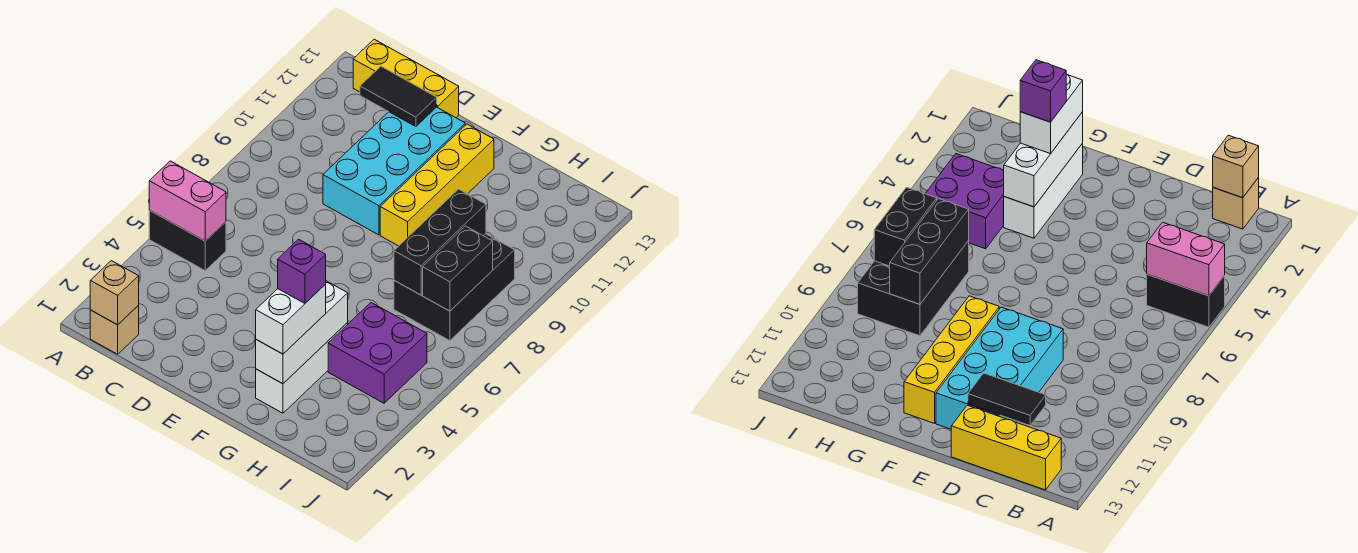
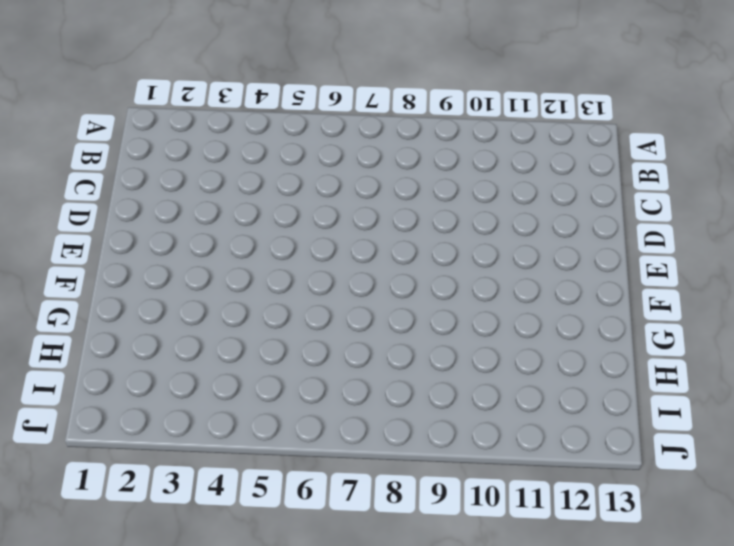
none -> black 1x2 brick [149,210,226,270]
none -> tan 1x1 brick [90,306,139,354]
none -> yellow 1x3 brick [353,39,459,118]

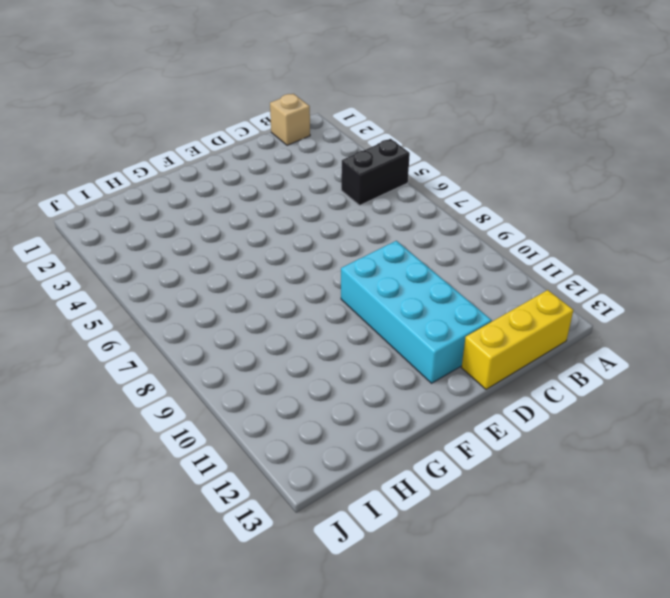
none -> yellow 1x4 brick [380,124,494,246]
none -> white 1x3 brick [256,323,348,413]
none -> purple 2x2 brick [328,303,427,403]

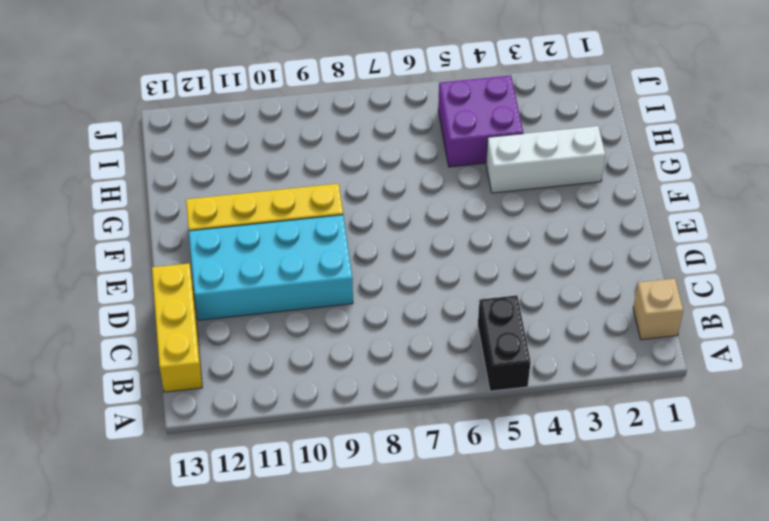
none -> black 2x3 brick [394,234,515,341]
none -> pink 1x2 brick [149,161,226,241]
none -> tan 1x1 brick [90,261,139,325]

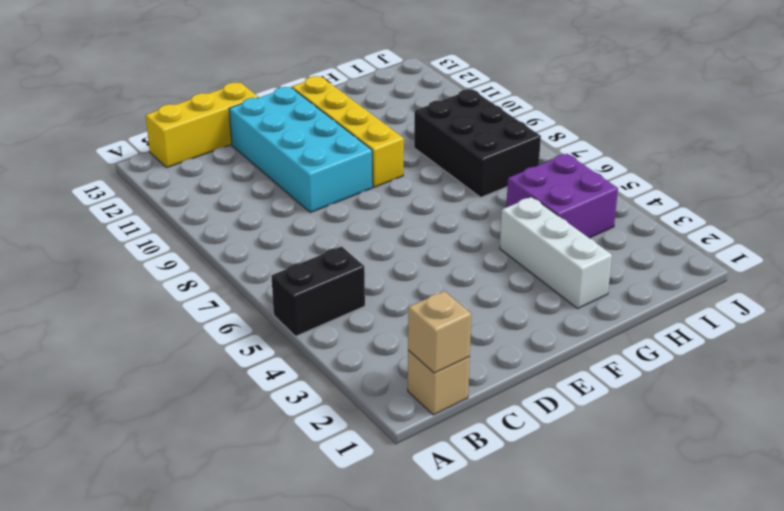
none -> pink 1x2 brick [149,161,226,241]
none -> black 1x2 tile [360,66,437,127]
none -> white 1x3 brick [256,281,348,384]

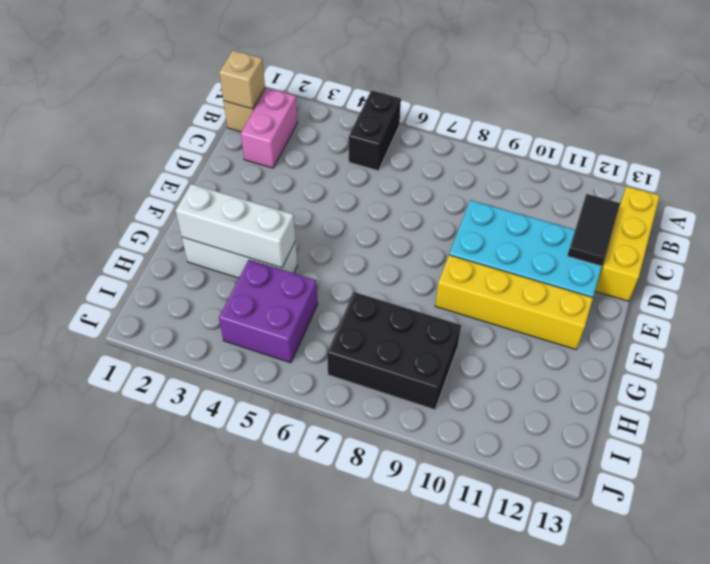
pink 1x2 brick [241,88,297,168] -> pink 1x2 brick moved to [149,161,226,241]
none -> black 1x3 brick [394,189,486,295]
none -> black 1x2 brick [423,226,493,311]
none -> white 1x2 brick [256,284,326,354]

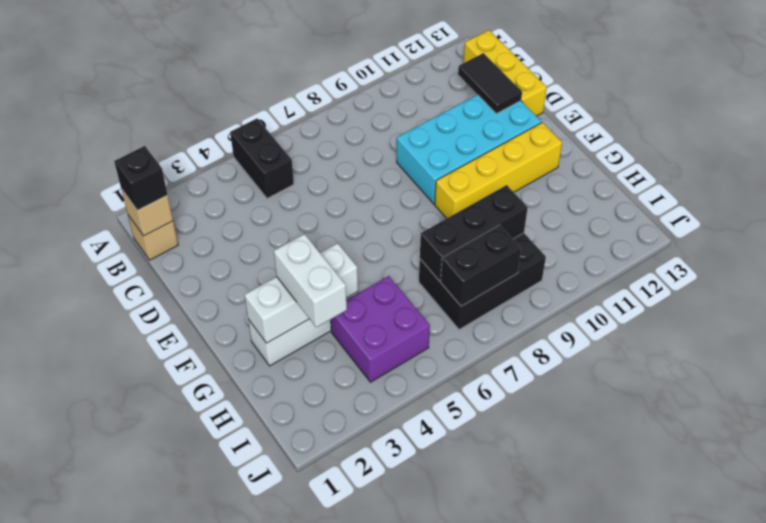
black 1x1 brick [114,146,168,210] -> none
white 1x2 brick [274,234,347,327] -> white 1x2 brick turned to [256,284,326,354]
none -> pink 1x2 brick [149,161,226,241]
none -> purple 1x1 brick [278,239,326,303]

